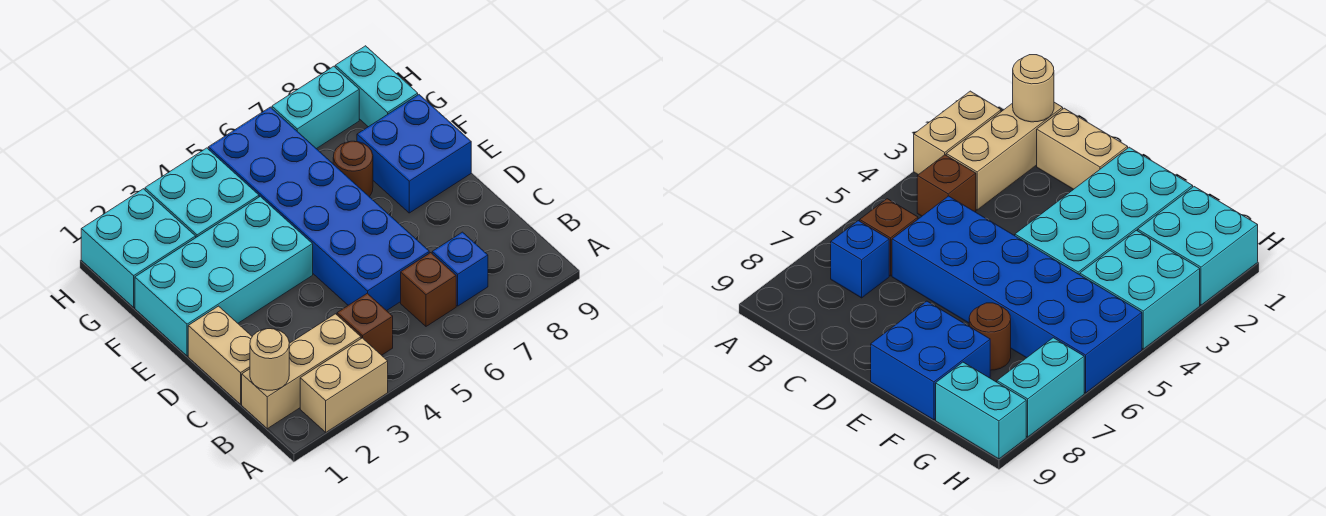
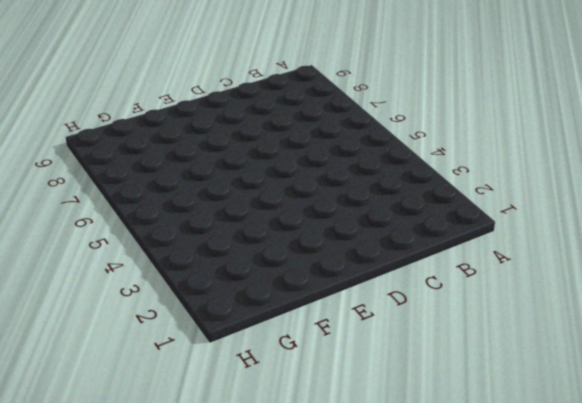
none -> tan 1x2 brick [300,338,388,432]
none -> tan 1x3 brick [242,314,361,429]
none -> brown 1x1 brick [337,293,393,355]

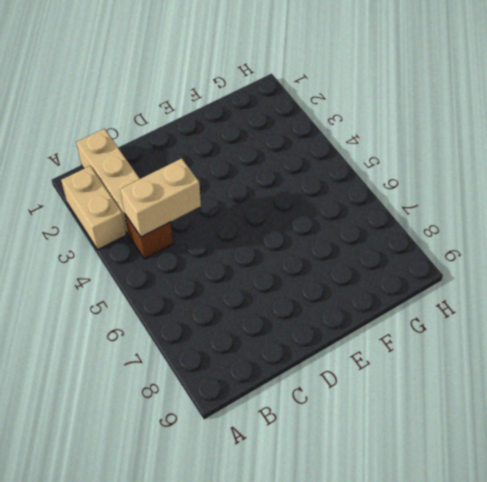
tan 1x2 brick [120,158,201,237] -> tan 1x2 brick moved to [188,306,252,404]
none -> brown 1x1 brick [401,253,456,326]
none -> blue 1x1 brick [432,232,488,306]
none -> blue 2x6 brick [208,107,429,311]

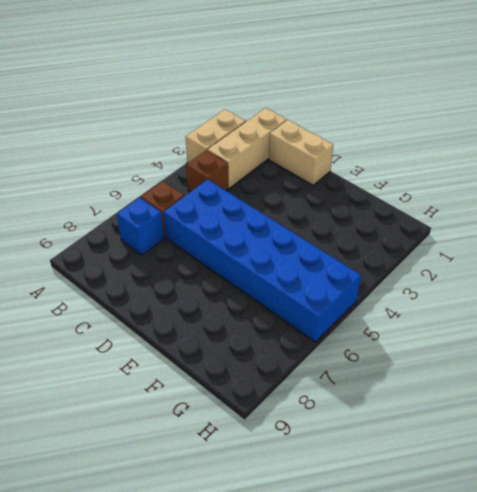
none -> cyan 2x4 brick [135,196,313,356]
none -> blue 2x2 brick [357,95,471,213]
none -> brown 1x1 round brick [333,141,373,197]

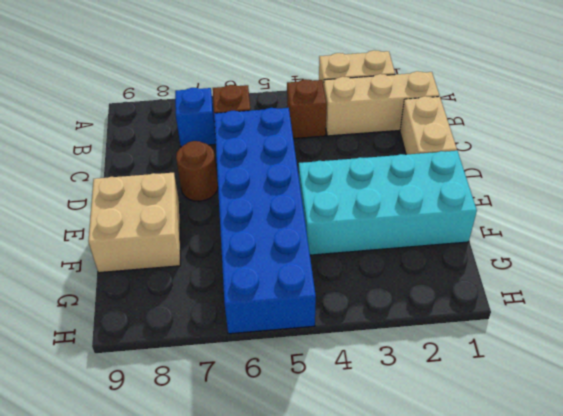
brown 1x1 round brick [176,141,218,201] -> brown 1x1 round brick moved to [333,141,373,197]
tan 2x2 brick [88,173,180,273] -> blue 2x2 brick [357,95,471,213]
none -> cyan 2x2 brick [81,189,196,307]
none -> cyan 2x2 brick [145,148,259,237]
none -> cyan 1x2 brick [335,46,418,127]

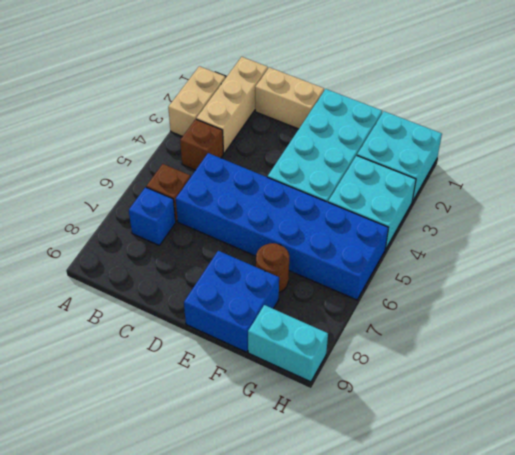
none -> cyan 1x2 brick [272,66,359,149]
none -> tan 1x1 round brick [250,329,289,390]

